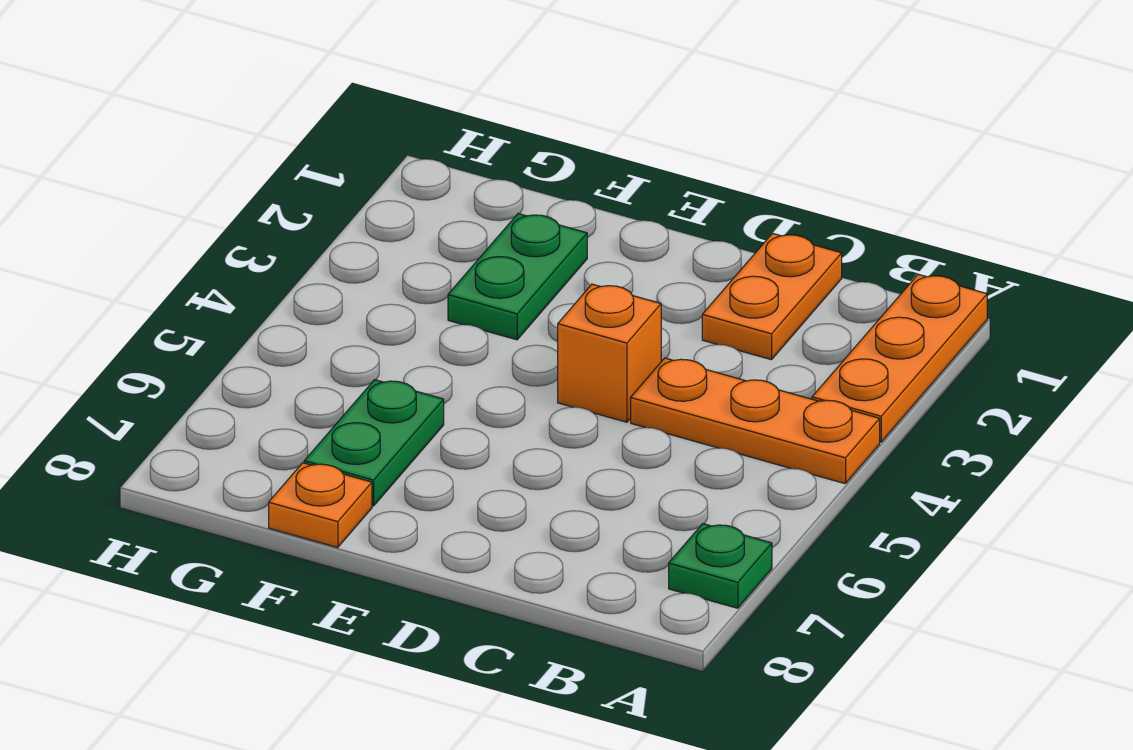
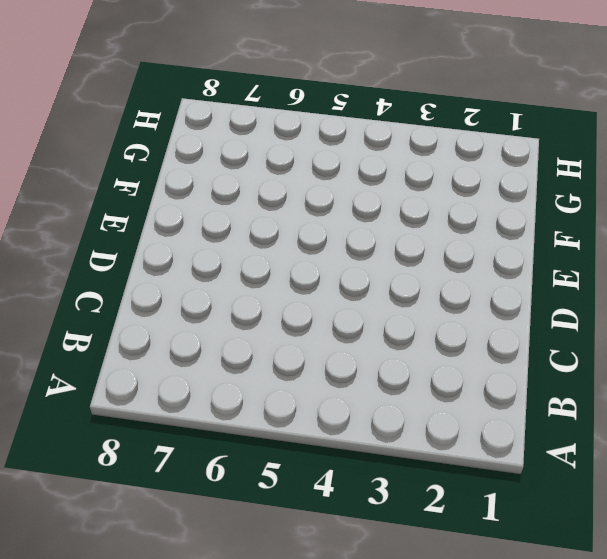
none -> orange 1x3 plate [812,274,987,442]
none -> orange 1x3 plate [631,358,880,484]

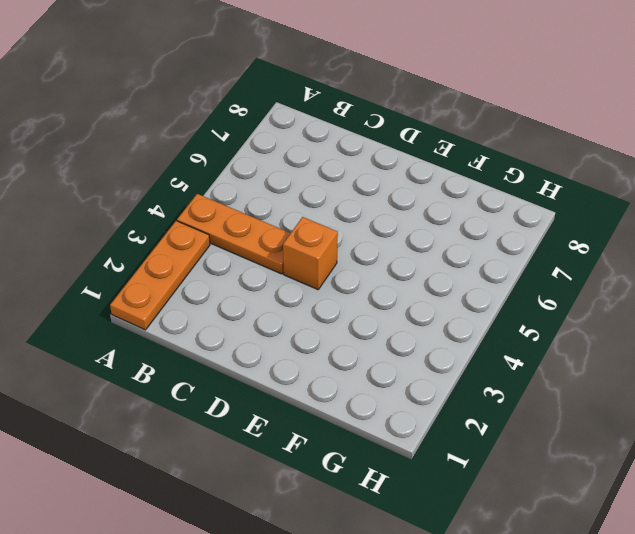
none -> green 1x1 plate [669,524,772,608]
none -> orange 1x2 plate [702,233,842,360]

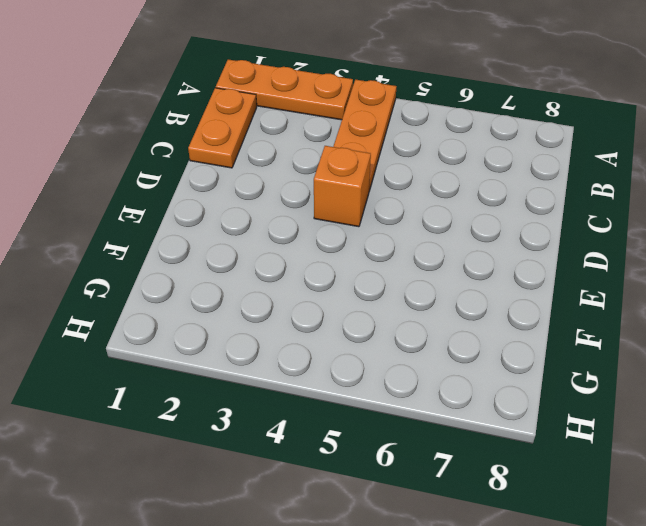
orange 1x2 plate [188,88,257,168] -> orange 1x2 plate turned to [702,233,842,360]
none -> green 1x1 plate [669,524,772,608]
none -> green 1x2 plate [448,214,587,340]

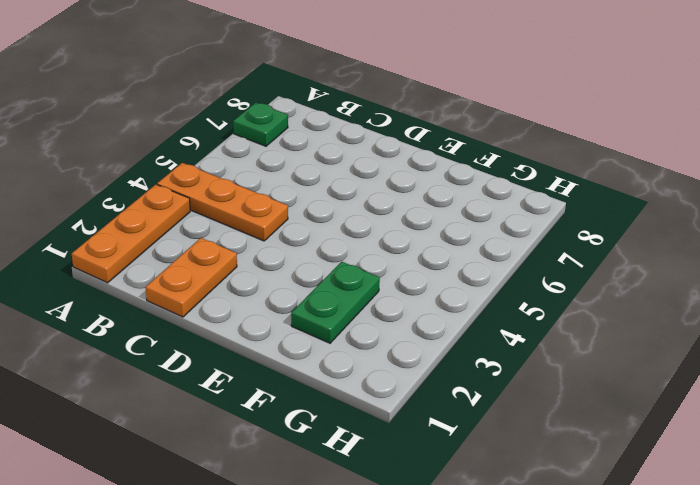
none -> orange 1x1 brick [558,284,661,422]
none -> green 1x2 plate [304,380,444,506]

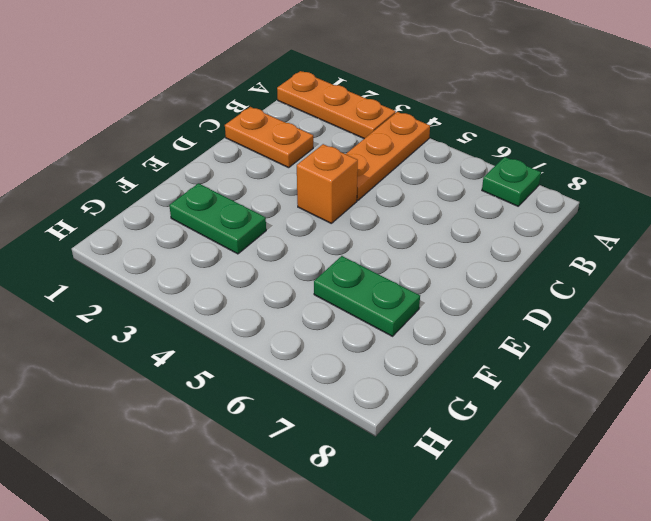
none -> orange 1x1 plate [269,463,372,547]

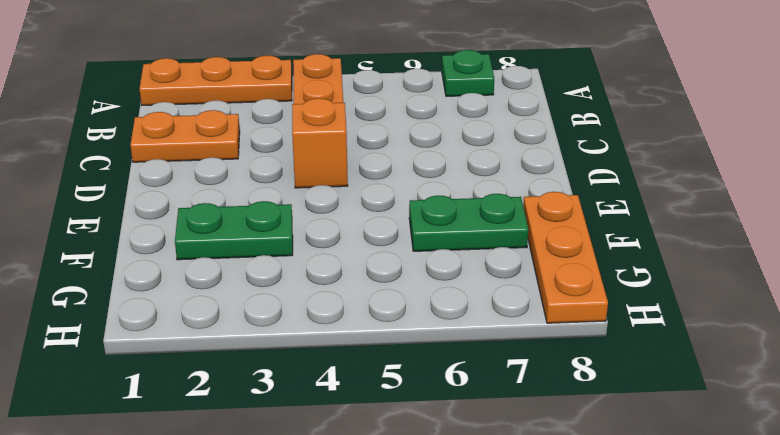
orange 1x3 plate [523,192,608,323] -> orange 1x1 plate [269,463,372,547]

